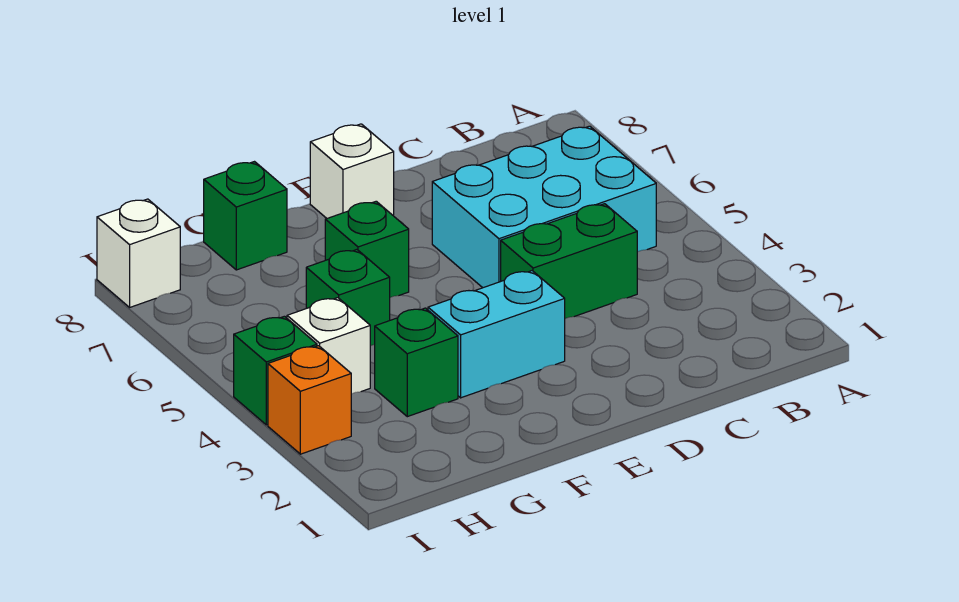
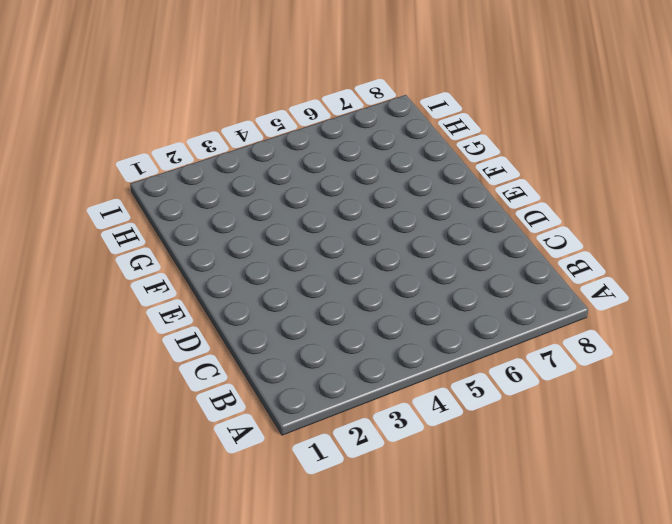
none -> cyan 2x3 brick [432,126,656,288]
none -> green 1x2 brick [501,204,637,319]
none -> cyan 1x2 brick [428,271,565,398]

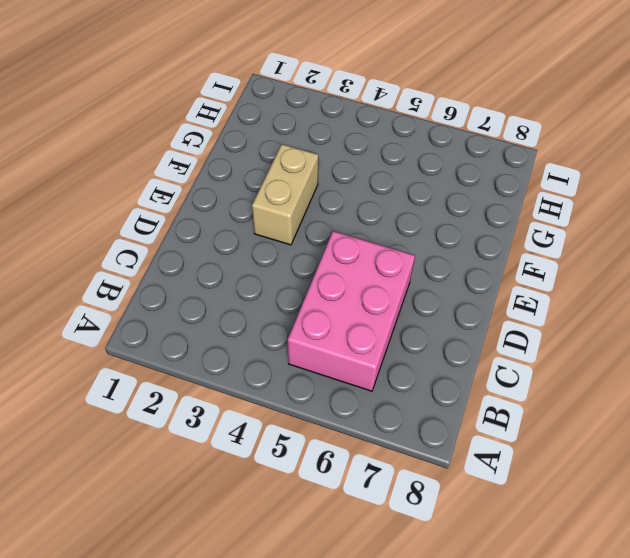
pink 2x3 brick [288,231,415,391] -> cyan 2x3 brick [432,126,656,288]
tan 1x2 brick [252,144,318,245] -> cyan 1x2 brick [428,271,565,398]
none -> green 1x2 brick [501,204,637,319]
none -> white 1x1 brick [310,124,394,218]
none -> green 1x1 brick [325,201,409,297]

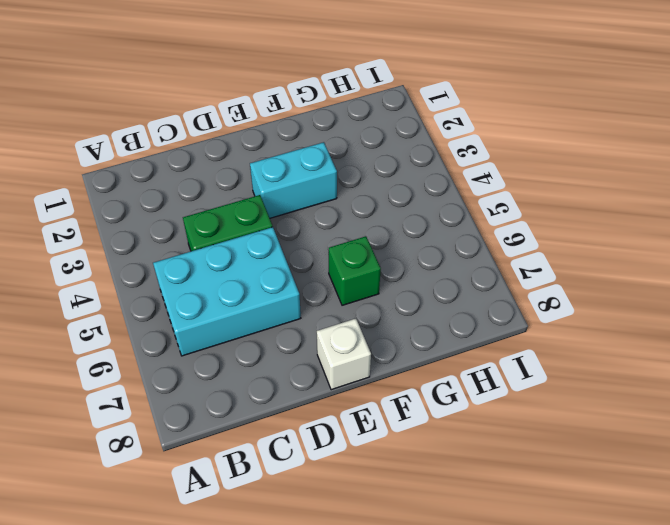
none -> green 1x1 brick [375,308,458,417]
none -> green 1x1 brick [306,250,390,346]
none -> green 1x1 brick [204,162,287,270]

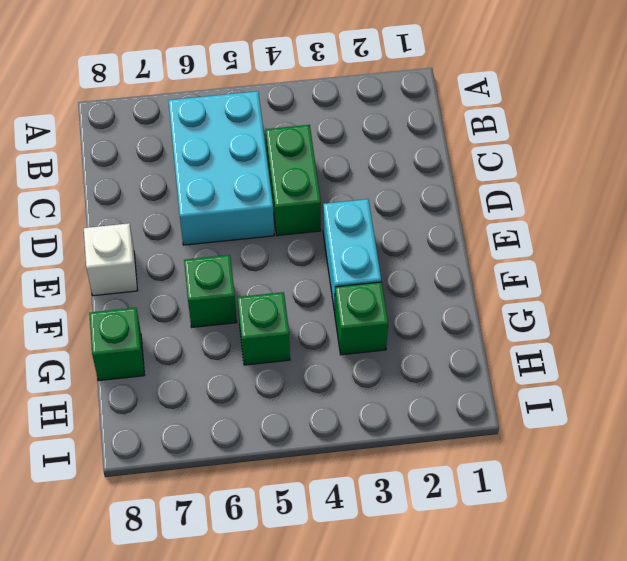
none -> white 1x1 brick [287,298,370,394]
none -> orange 1x1 brick [268,346,351,454]
none -> green 1x1 brick [234,316,317,425]

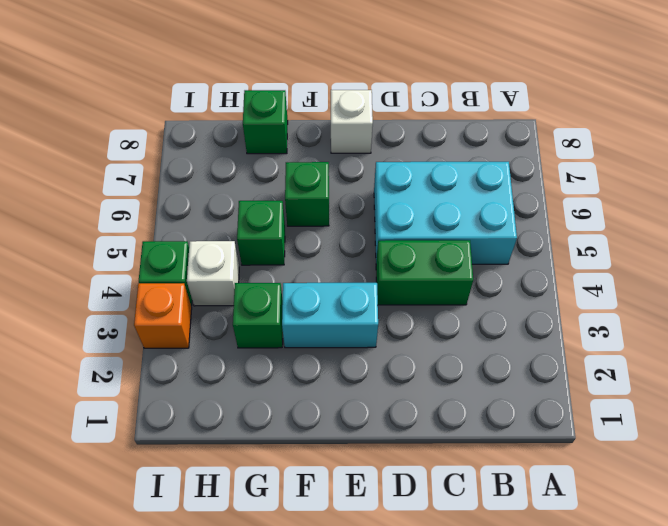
none -> white 1x1 brick [97,199,180,307]

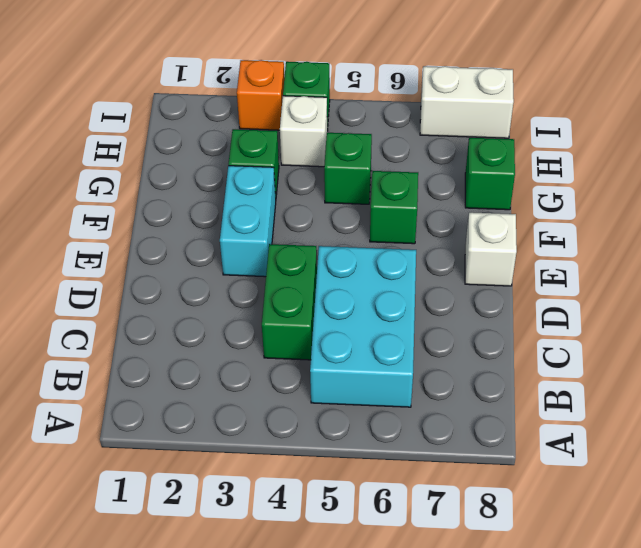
white 1x2 brick [420,66,514,138] -> white 1x1 brick [97,199,180,307]

